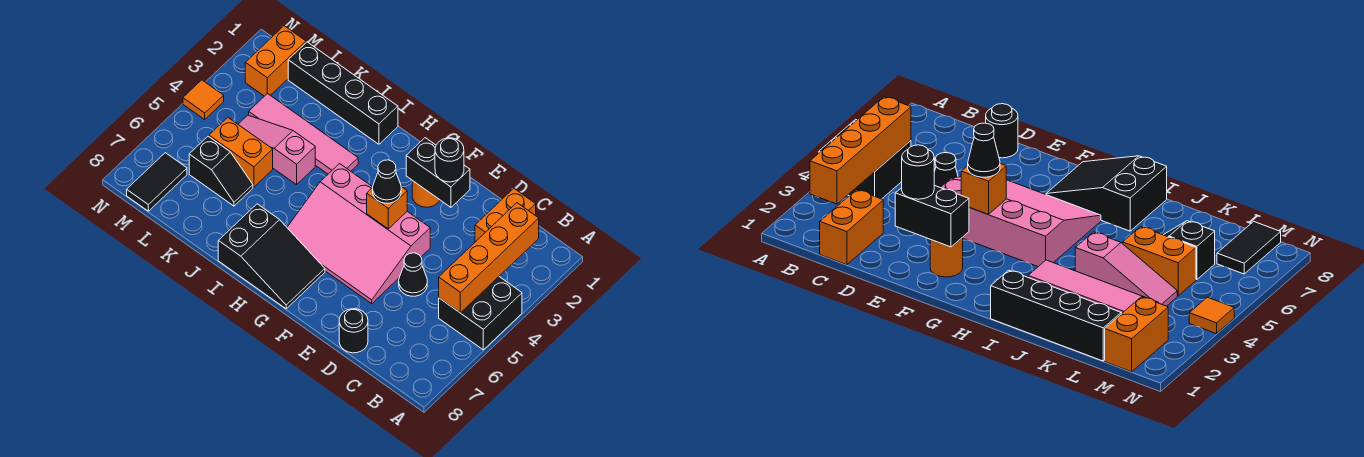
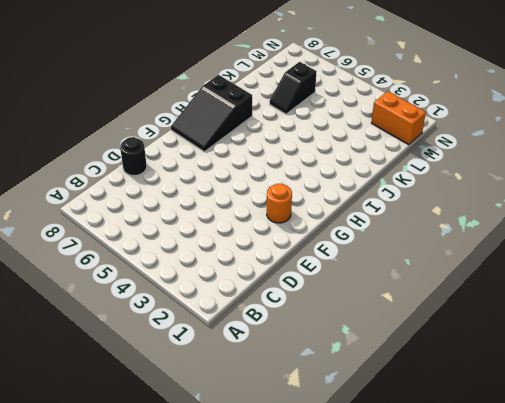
none -> black 2x2 brick [439,277,522,350]
none -> orange 1x2 brick [475,188,536,242]
none -> black 1x1 cone [399,253,427,296]

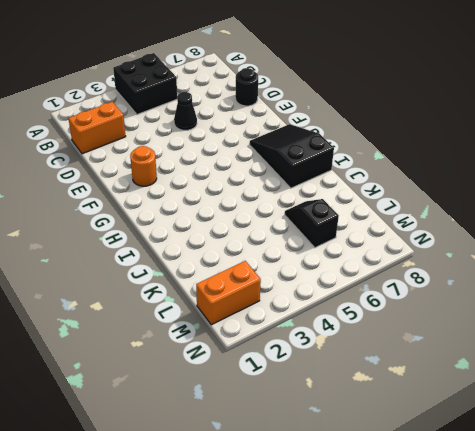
none -> pink 3x4 slope [287,164,430,304]
none -> black 1x4 brick [288,42,398,144]
none -> pink 1x4 tile [249,93,358,174]

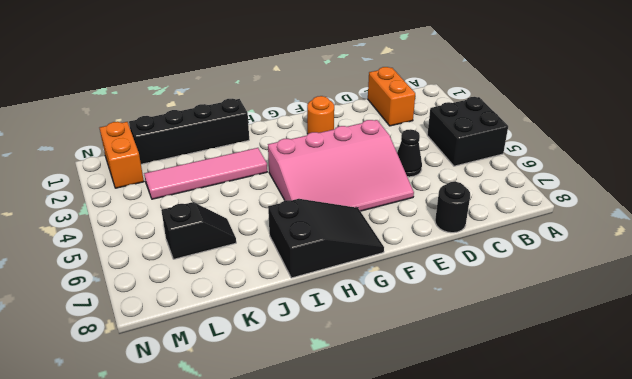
none -> pink 1x3 slope [238,115,315,185]
none -> orange 1x2 brick [209,118,273,187]
none -> black 1x2 tile [127,153,187,211]

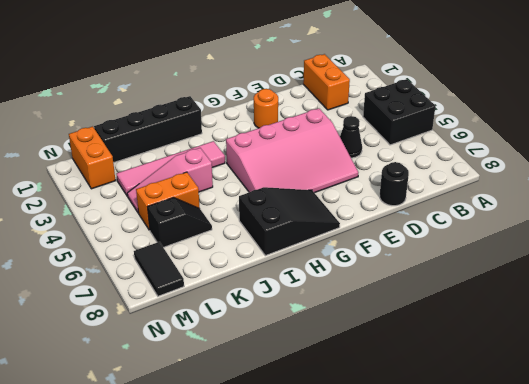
none -> orange 1x1 tile [183,80,224,119]
none -> orange 1x4 brick [439,203,539,313]
none -> black 1x2 brick [406,138,470,207]

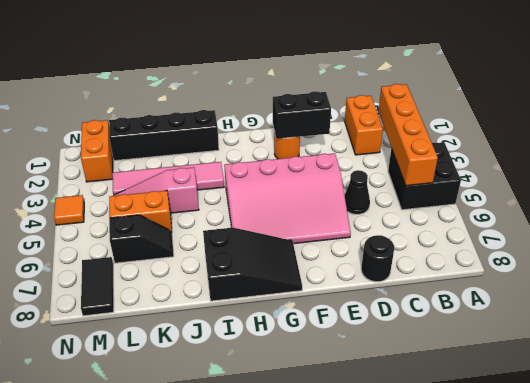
none -> orange 1x1 brick [367,187,407,229]
none -> black 1x1 round brick [435,138,464,182]
none -> black 1x1 cone [373,160,401,203]

